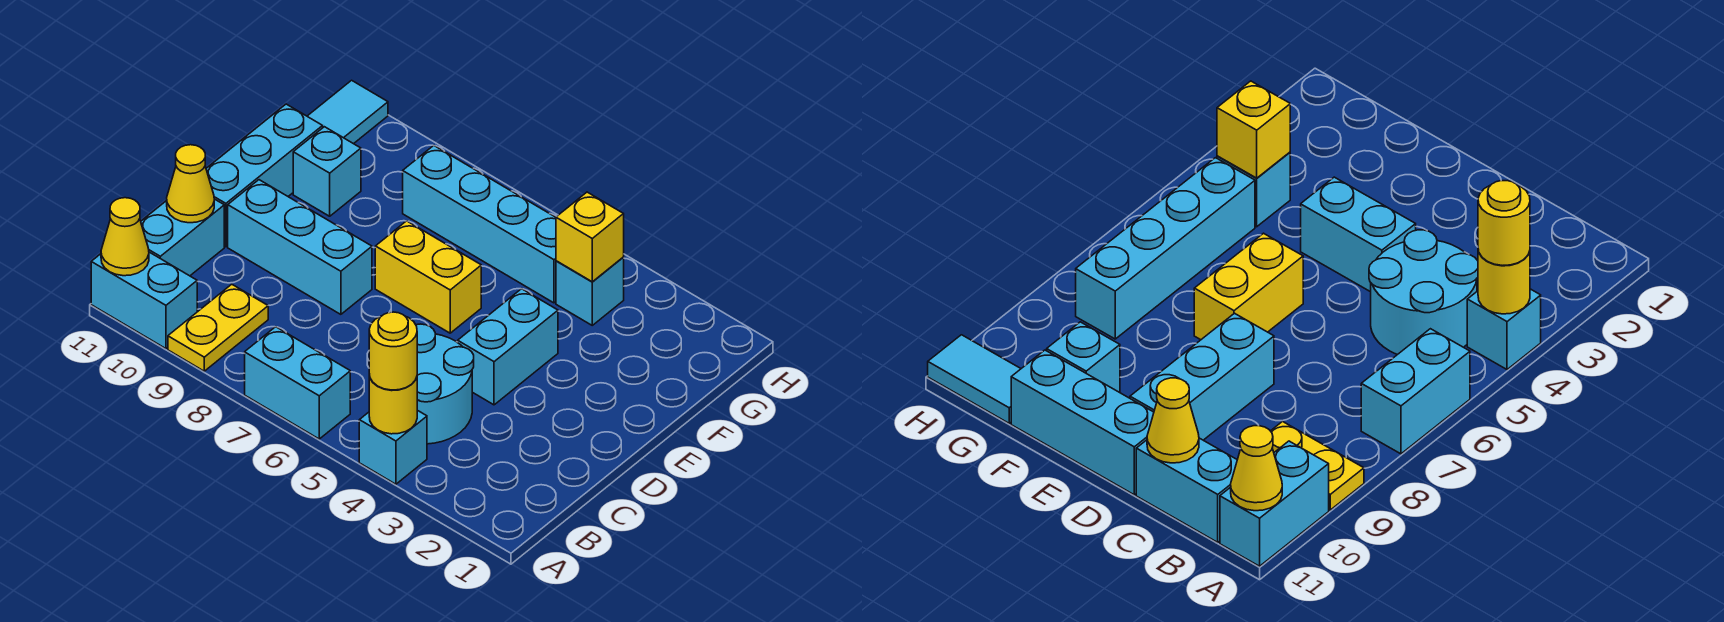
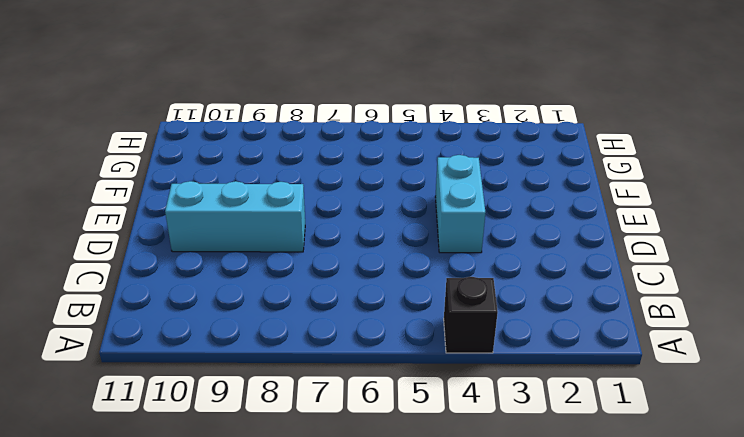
black 1x1 brick [444,277,498,353] -> cyan 1x1 brick [359,410,427,484]
none -> cyan 1x2 brick [245,327,350,439]
none -> yellow 1x2 plate [168,284,268,371]
none -> cyan 1x2 brick [91,252,197,349]

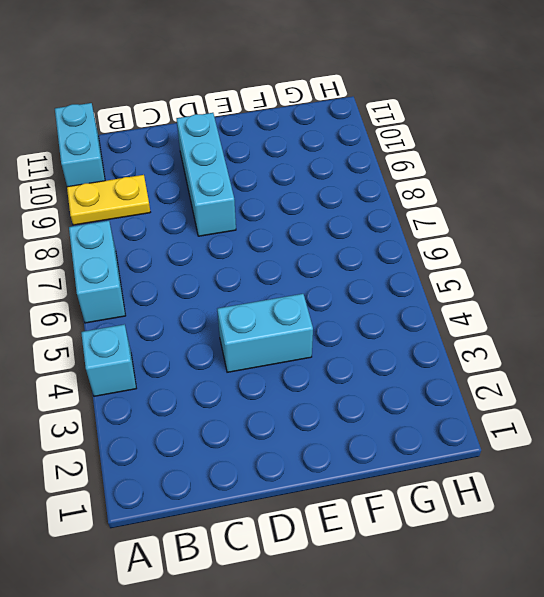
none -> cyan 2x2 round brick [416,324,474,444]
none -> cyan 1x2 brick [141,199,224,276]
none -> cyan 1x3 brick [206,104,323,247]

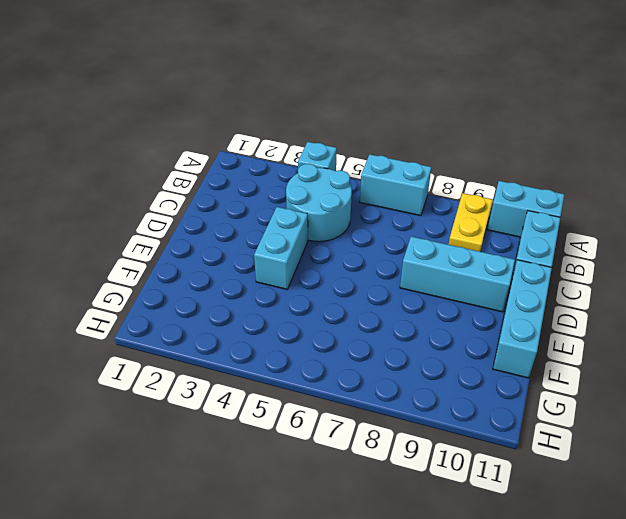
none -> yellow 1x2 brick [375,221,481,333]
none -> cyan 1x1 brick [293,127,361,216]
none -> cyan 1x1 brick [556,258,624,325]

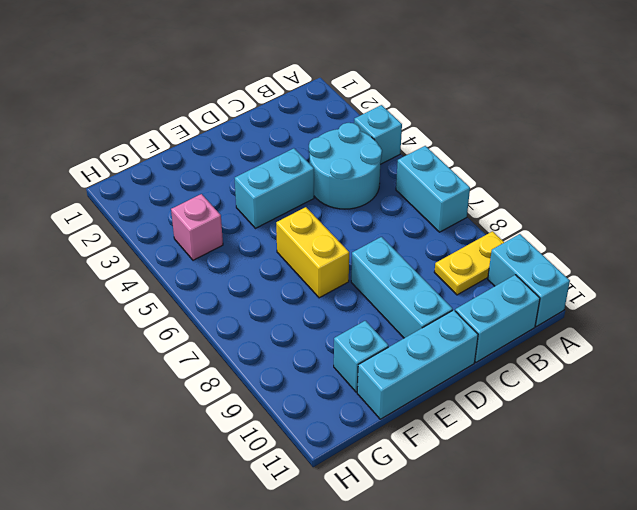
pink 1x1 brick [171,194,223,260] -> cyan 1x1 brick [556,258,624,325]
none -> cyan 1x4 brick [403,146,556,303]
none -> cyan 1x2 tile [307,80,388,144]
none -> yellow 1x1 round brick [369,374,417,434]

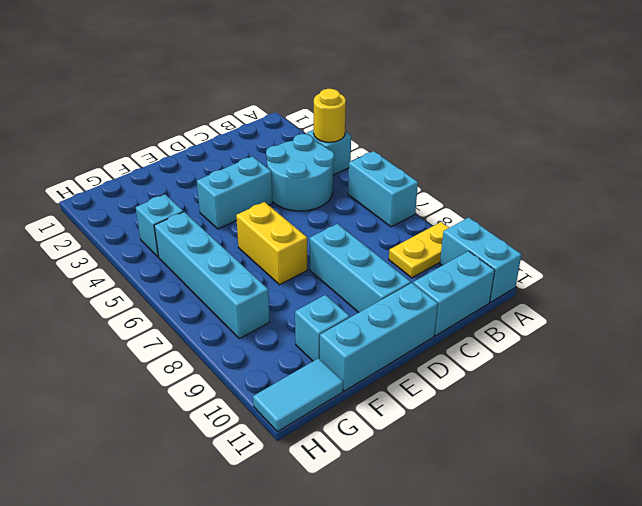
none -> yellow 1x1 cone [101,198,149,276]
none -> yellow 1x1 cone [167,145,214,223]
none -> yellow 1x1 brick [556,192,624,282]

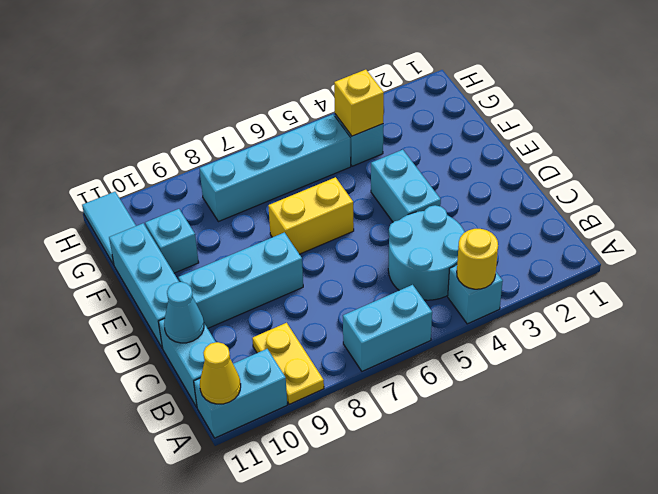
cyan 1x1 cone [164,282,204,343] -> yellow 1x1 cone [167,145,214,223]
none -> yellow 1x1 round brick [369,312,417,390]

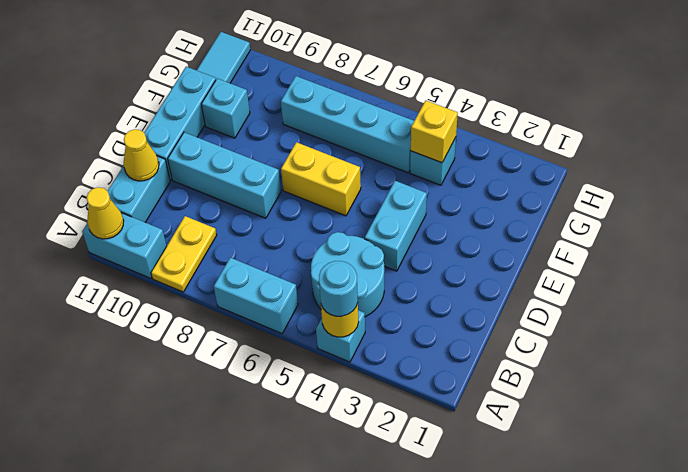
cyan 1x1 round brick [319,261,358,316] -> yellow 1x1 round brick [369,312,417,390]

